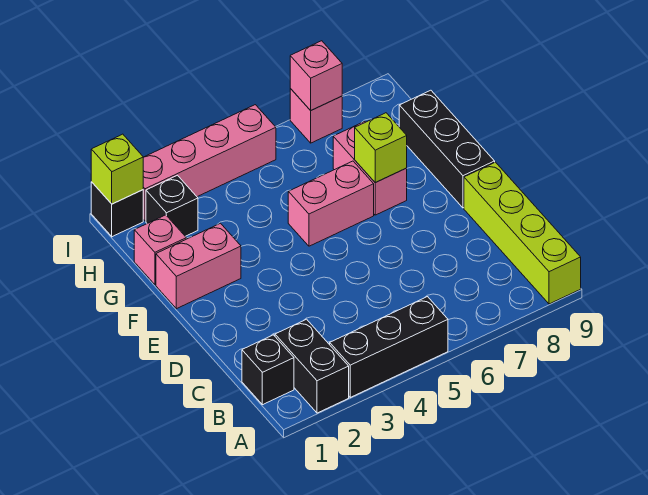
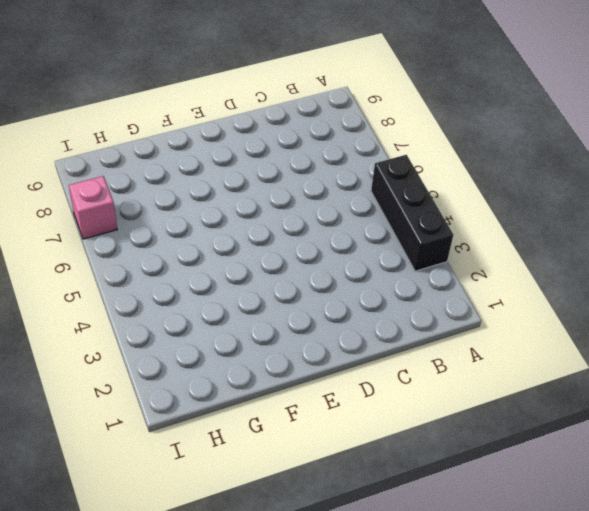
none -> black 1x2 brick [275,319,349,413]
none -> lime 1x4 brick [464,162,581,304]
none -> black 1x1 brick [242,335,294,405]

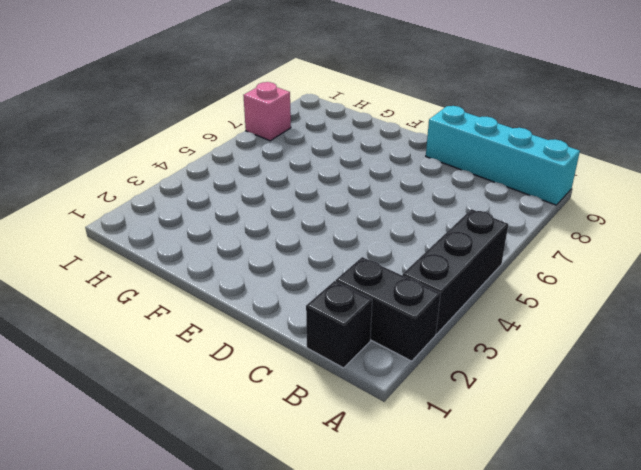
cyan 1x4 brick [426,106,580,205] -> lime 1x4 brick [464,162,581,304]
none -> black 1x3 brick [399,90,495,208]
none -> pink 1x2 brick [156,223,241,309]
none -> pink 1x2 brick [288,161,374,246]

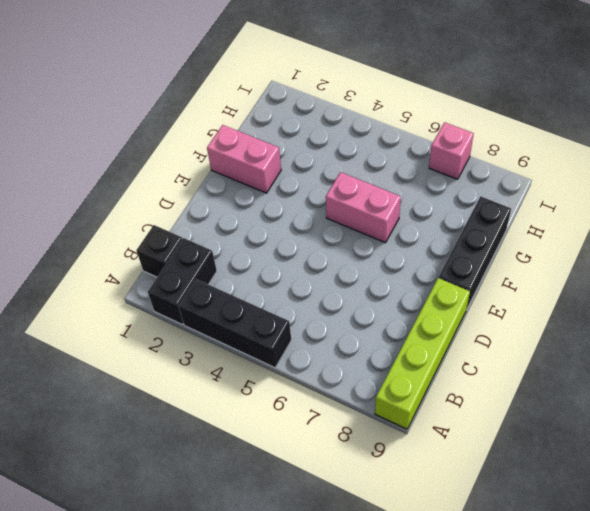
none -> pink 1x2 brick [333,121,407,215]
none -> pink 1x1 brick [134,215,186,285]
none -> black 1x1 brick [146,175,198,236]

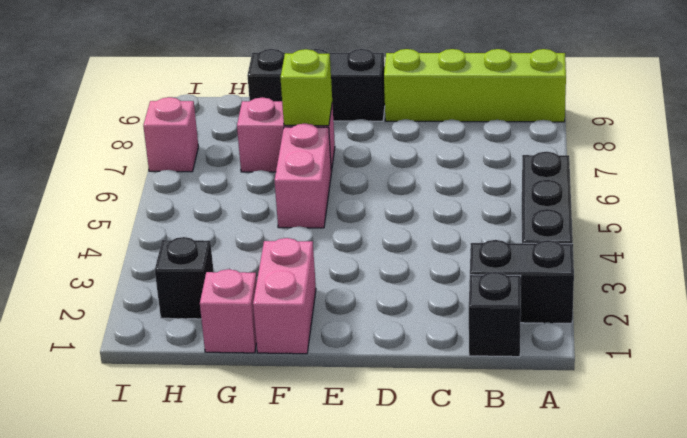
none -> black 1x1 brick [91,182,143,237]
none -> pink 1x4 brick [143,105,276,221]
none -> lime 1x1 brick [91,134,143,204]

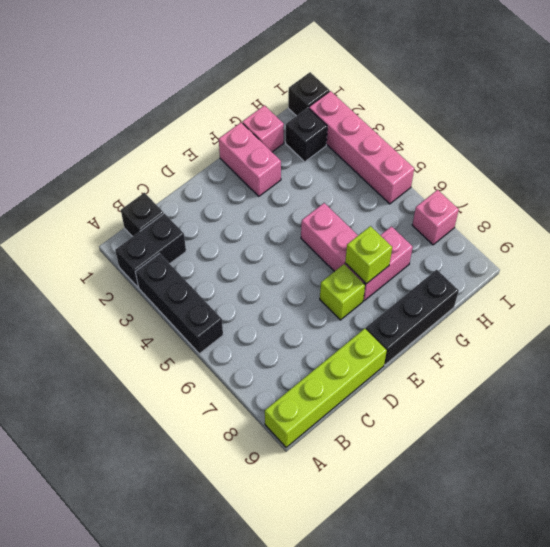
lime 1x1 brick [320,264,365,320] -> lime 1x1 brick moved to [91,134,143,204]
none -> pink 1x1 brick [290,41,342,110]

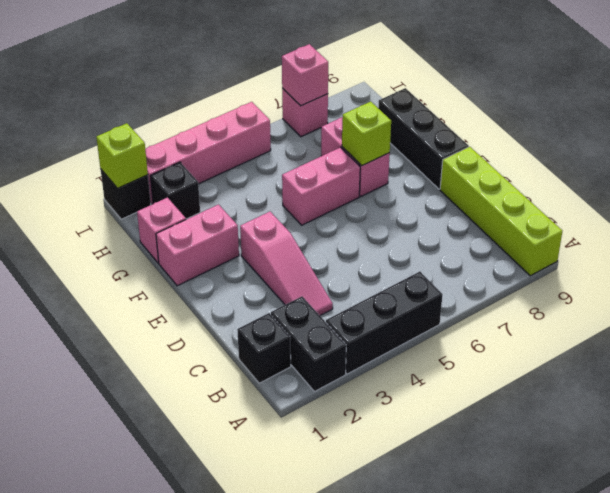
pink 1x3 slope [240,212,333,315] -> none

